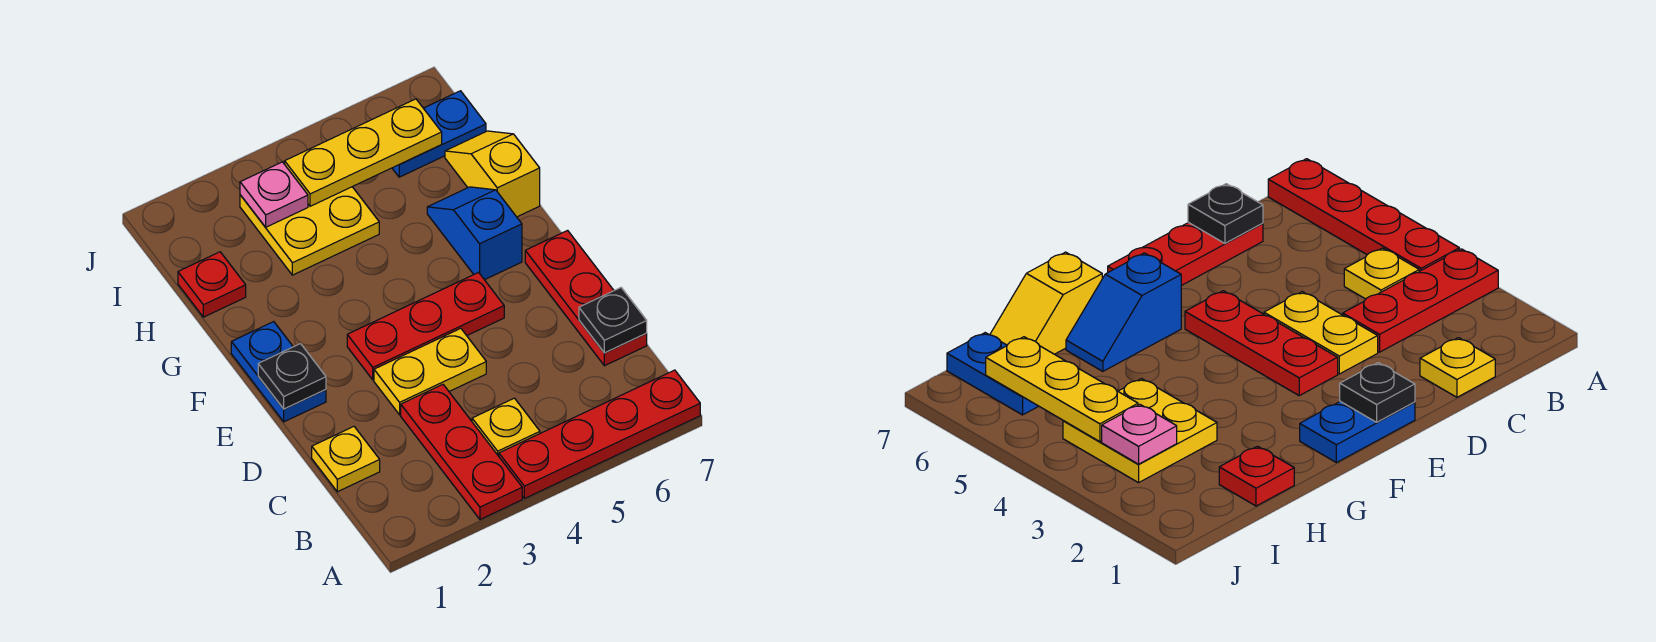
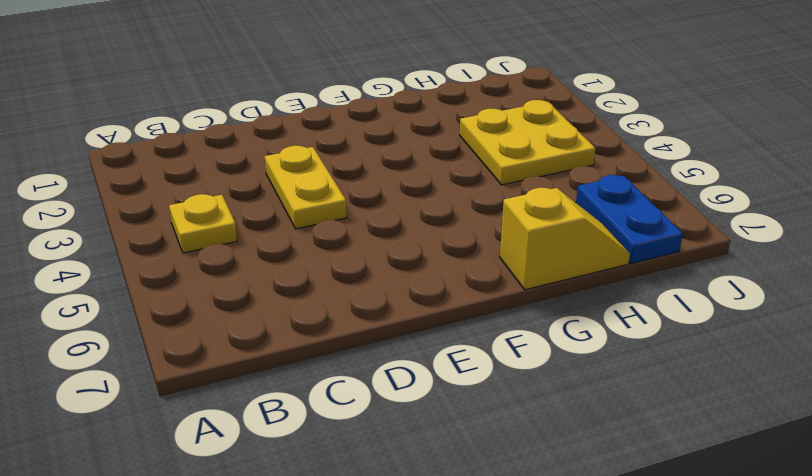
none -> red 1x3 plate [401,385,522,519]
none -> red 1x4 plate [499,370,700,499]
none -> yellow 1x1 plate [312,427,380,492]

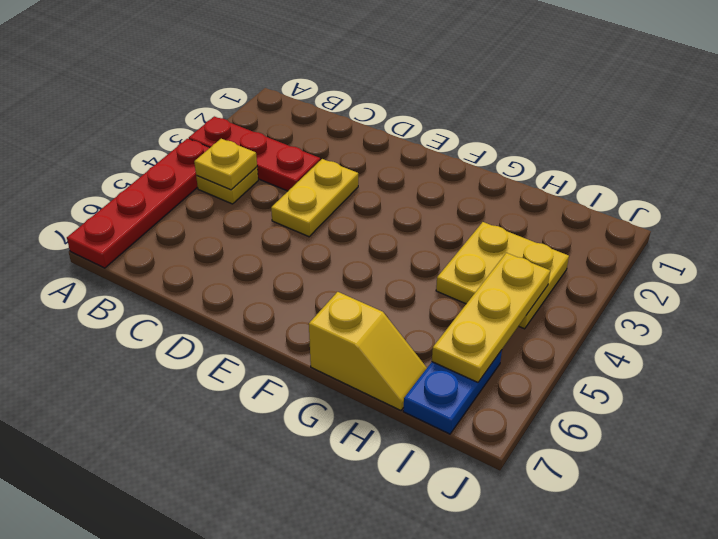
yellow 1x1 plate [194,139,257,190] -> yellow 1x1 plate moved to [312,427,380,492]
none -> red 1x3 plate [525,230,647,366]
none -> blue 1x2 plate [231,322,326,422]
none -> red 1x3 plate [347,273,504,380]

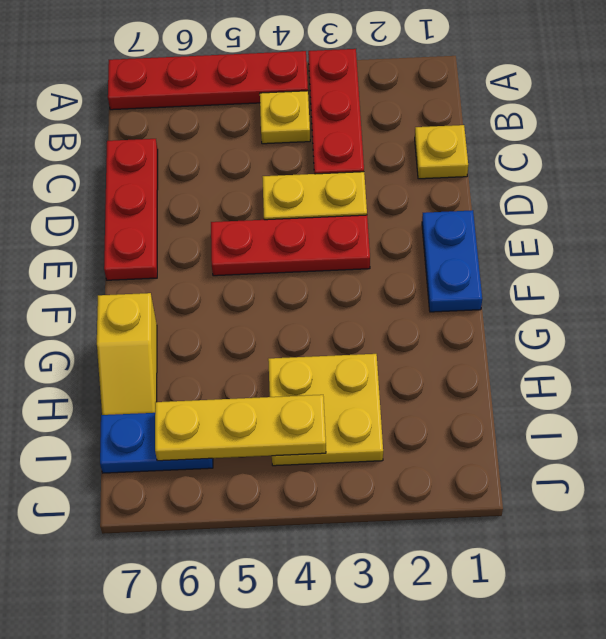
none -> blue 1x2 slope [427,187,522,280]
none -> red 1x1 plate [178,252,246,317]
none -> black 1x1 plate [579,288,647,353]

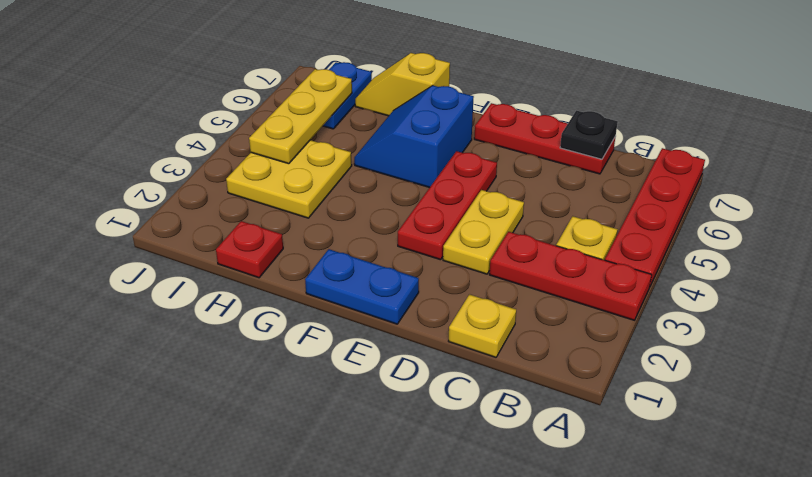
blue 2x2 slope [354,86,474,188] -> blue 1x2 slope [427,187,522,280]
none -> black 1x1 plate [258,344,326,409]
none -> pink 1x1 plate [240,162,308,227]

